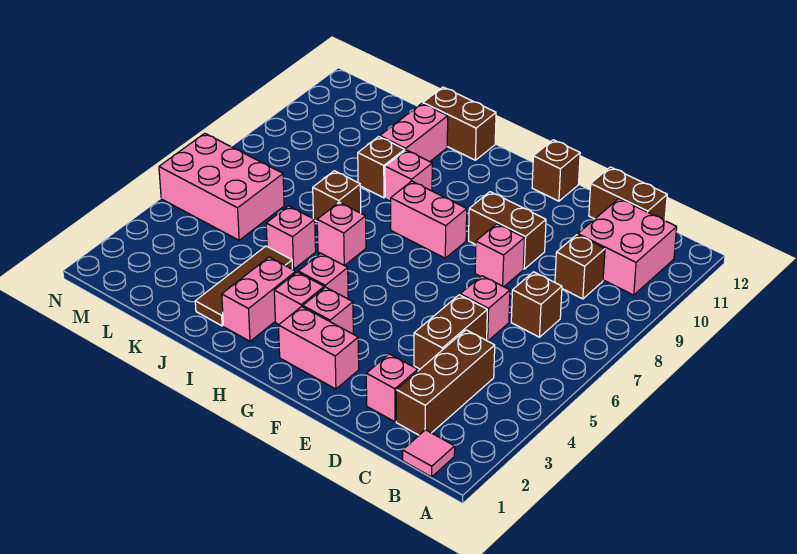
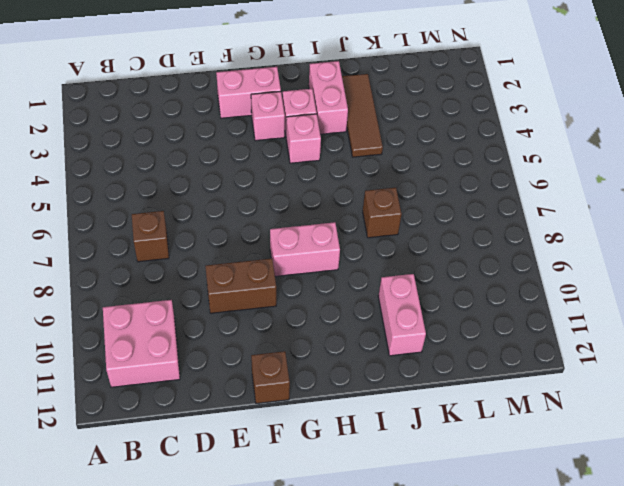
none -> pink 1x1 tile [403,430,455,477]
none -> brown 1x3 brick [396,330,495,435]
none -> brown 1x1 brick [555,235,605,299]

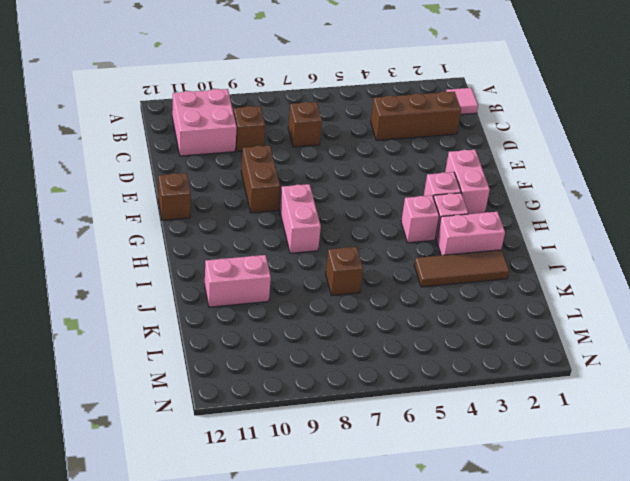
none -> brown 1x2 brick [589,167,667,221]
none -> pink 1x1 brick [366,354,418,422]
none -> brown 1x2 brick [414,295,487,369]

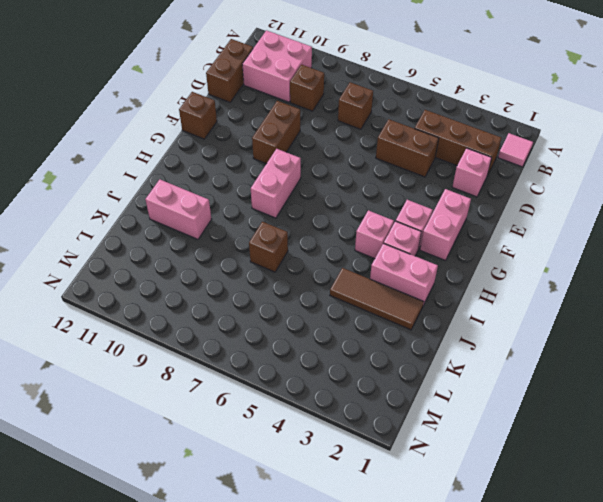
none -> pink 1x1 brick [460,276,510,341]
none -> pink 1x1 brick [475,224,524,287]
none -> pink 1x1 brick [317,202,366,266]

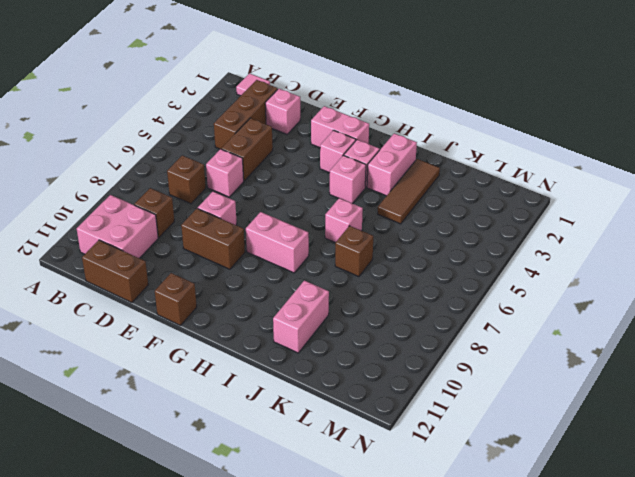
none -> pink 1x1 brick [385,150,432,201]
none -> brown 1x2 brick [423,87,496,160]
none -> pink 1x1 brick [266,206,316,269]

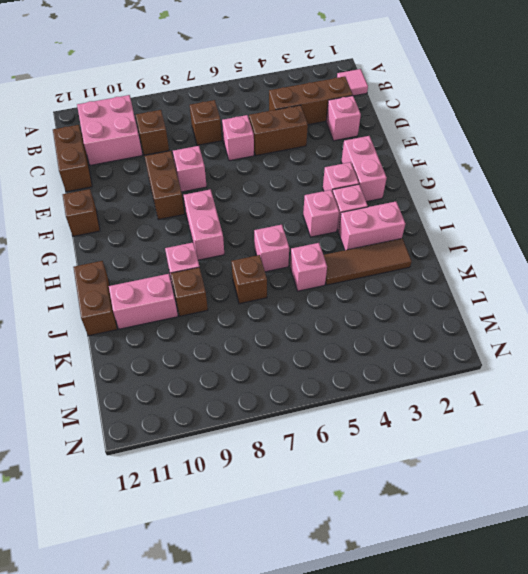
none -> pink 2x3 brick [159,133,284,240]

